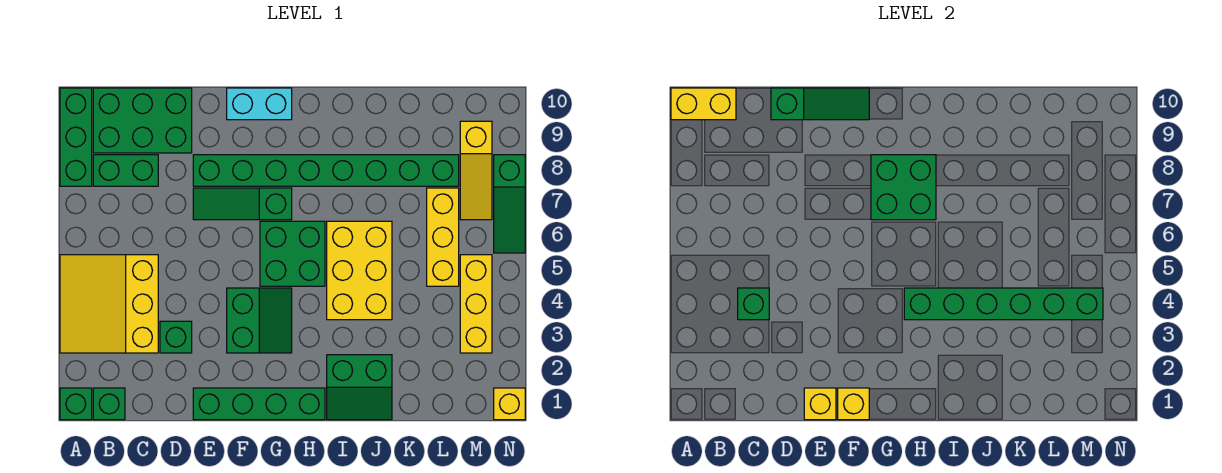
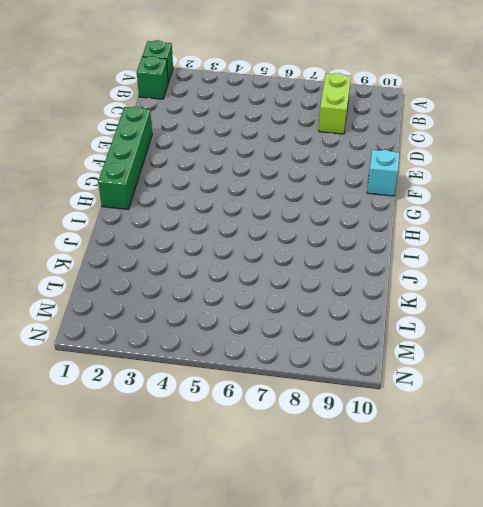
lime 1x2 brick [319,73,351,134] -> green 1x2 brick [93,155,158,186]
cyan 1x1 brick [367,150,399,196] -> cyan 1x2 brick [227,88,292,120]
none -> yellow 3x3 slope [60,255,158,353]
none -> green 1x3 brick [60,88,92,186]
none -> green 2x3 brick [93,88,192,153]

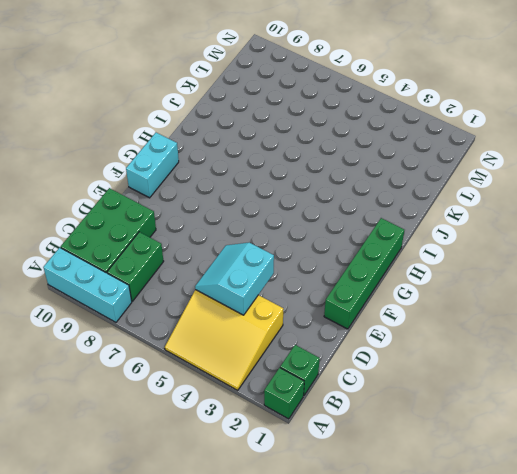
cyan 1x3 brick [43,248,132,322] -> green 1x3 brick [60,88,92,186]
cyan 2x2 slope [195,243,274,315] -> green 1x1 brick [738,288,769,320]
none -> green 1x1 brick [160,321,192,353]
none -> green 1x3 slope [193,188,292,220]
none -> green 1x8 brick [193,155,459,186]

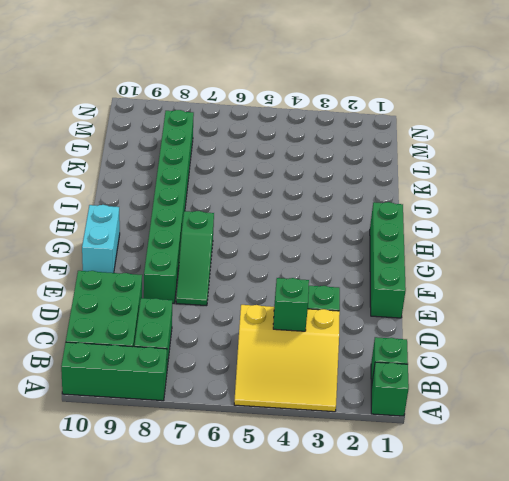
none -> green 2x2 slope [227,288,292,353]
none -> green 2x2 brick [260,221,325,286]
none -> green 2x2 slope [327,355,392,420]

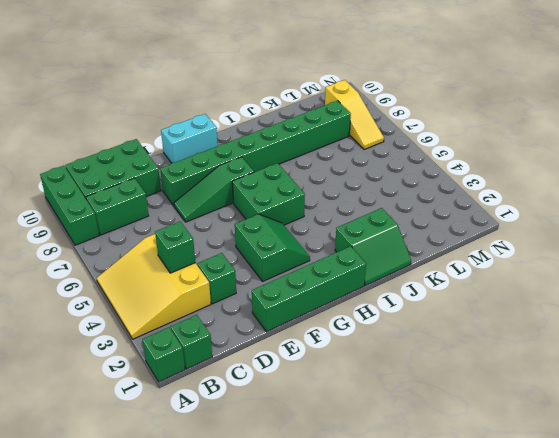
none -> yellow 2x3 brick [327,221,392,320]
none -> yellow 1x3 brick [427,188,459,286]
none -> yellow 1x3 brick [460,255,492,353]

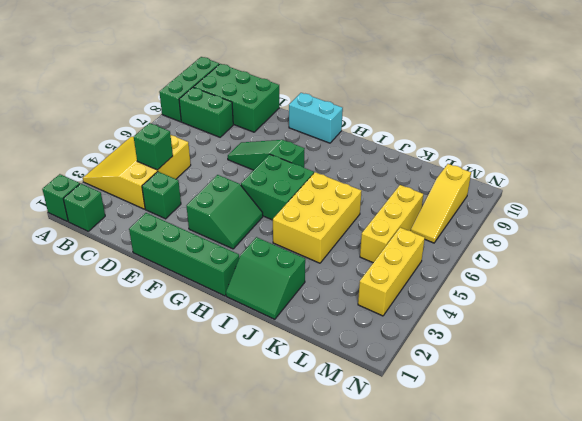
none -> green 1x8 brick [193,155,459,186]
none -> yellow 1x1 brick [494,388,525,420]
none -> green 1x3 slope [494,155,525,253]

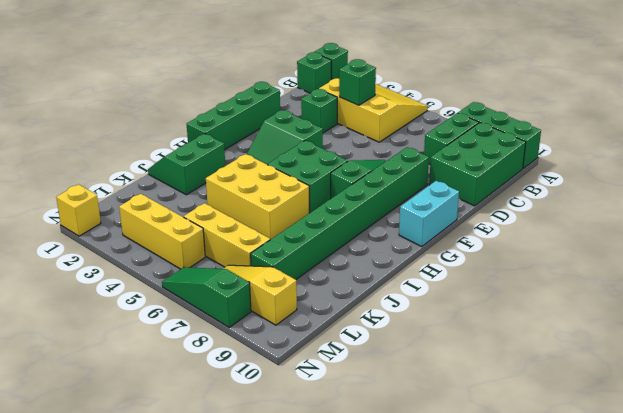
none -> yellow 1x2 brick [671,88,736,120]
none -> green 1x3 slope [771,88,869,120]
none -> yellow 1x1 brick [804,388,836,420]

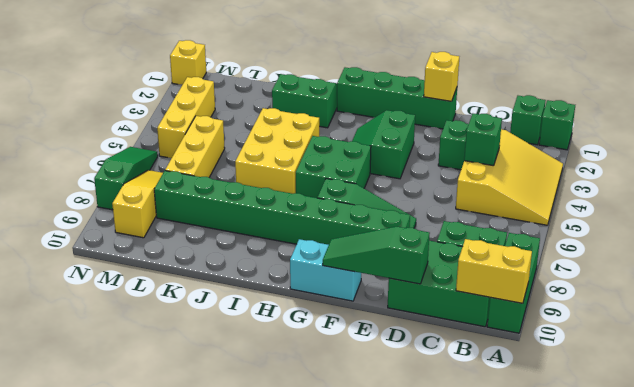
none -> yellow 1x1 brick [838,388,869,420]
none -> green 2x2 brick [871,155,936,220]
none -> green 1x6 brick [904,288,1103,320]

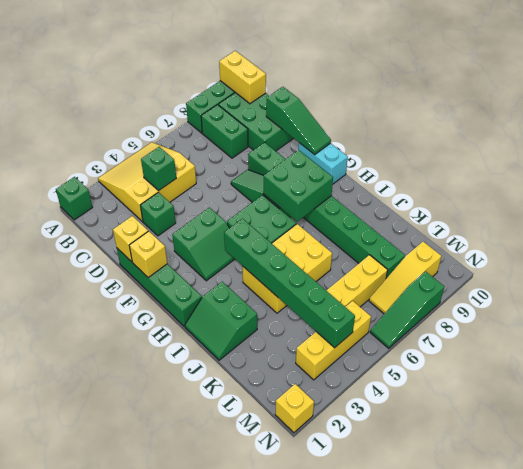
none -> green 1x1 brick [93,388,125,420]

